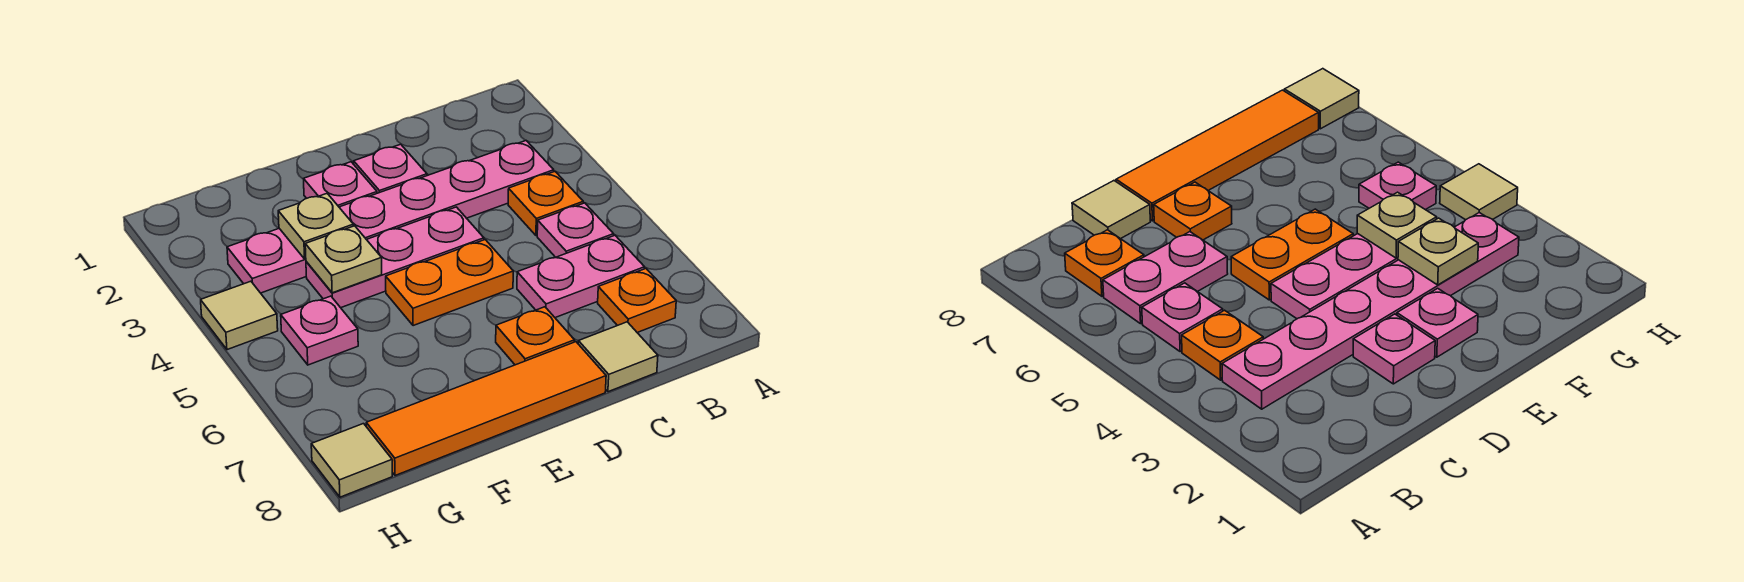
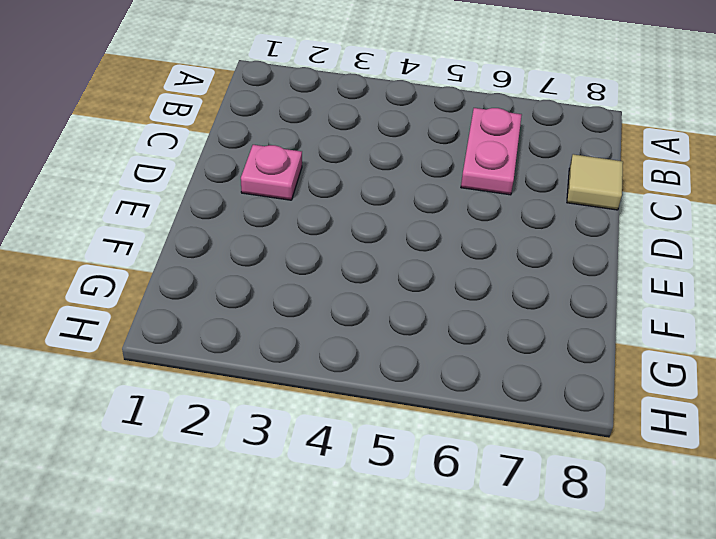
none -> pink 1x6 plate [227,141,554,293]
none -> orange 1x1 plate [508,172,583,235]
none -> pink 1x1 plate [537,203,614,257]

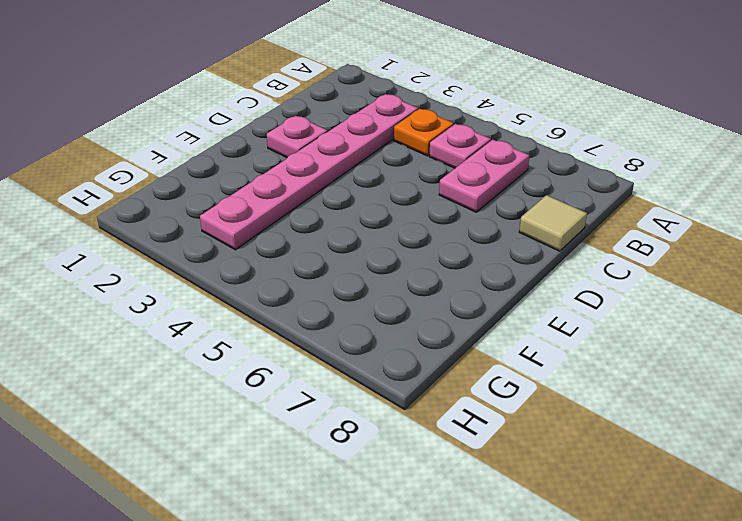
none -> orange 1x1 plate [598,269,676,333]
none -> pink 1x3 plate [306,207,484,308]
none -> orange 1x2 plate [386,240,513,326]

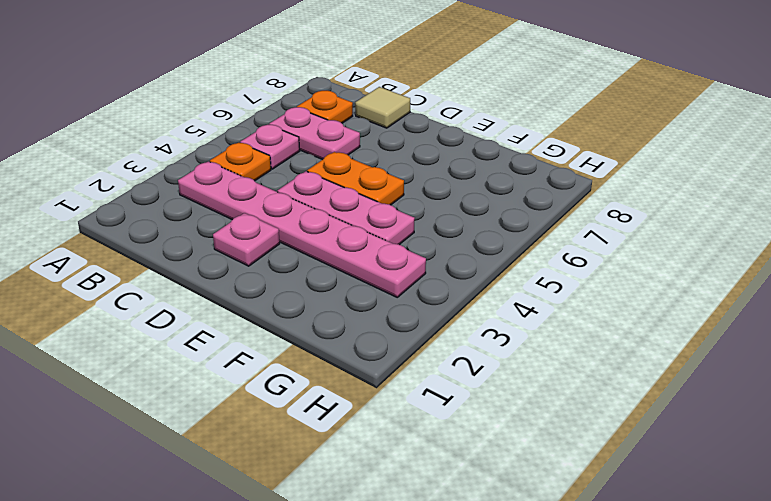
none -> orange 1x1 plate [496,307,575,365]
none -> orange 1x4 tile [366,342,606,476]
none -> pink 1x1 plate [304,162,377,207]

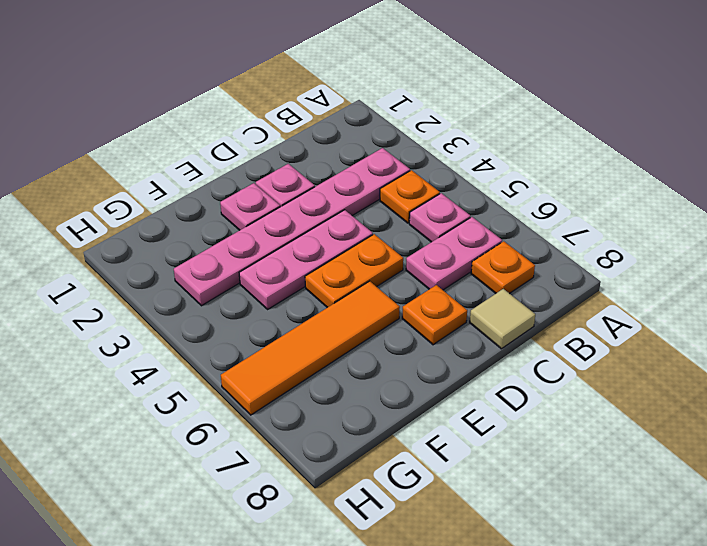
orange 1x4 tile [221,281,400,415] -> orange 1x4 tile moved to [366,342,606,476]
none -> pink 1x1 plate [281,296,358,365]
none -> tan 1x1 tile [201,281,278,350]
none -> tan 1x1 tile [311,424,392,497]

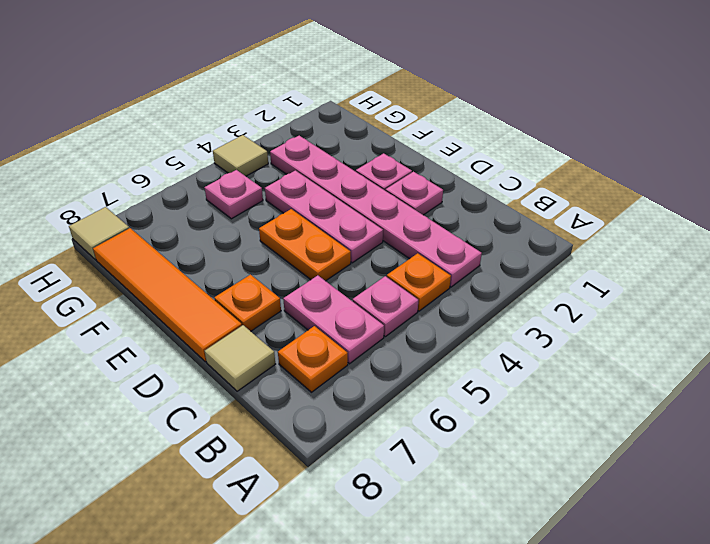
none -> tan 1x1 plate [278,194,353,259]
none -> tan 1x1 plate [305,226,382,293]

